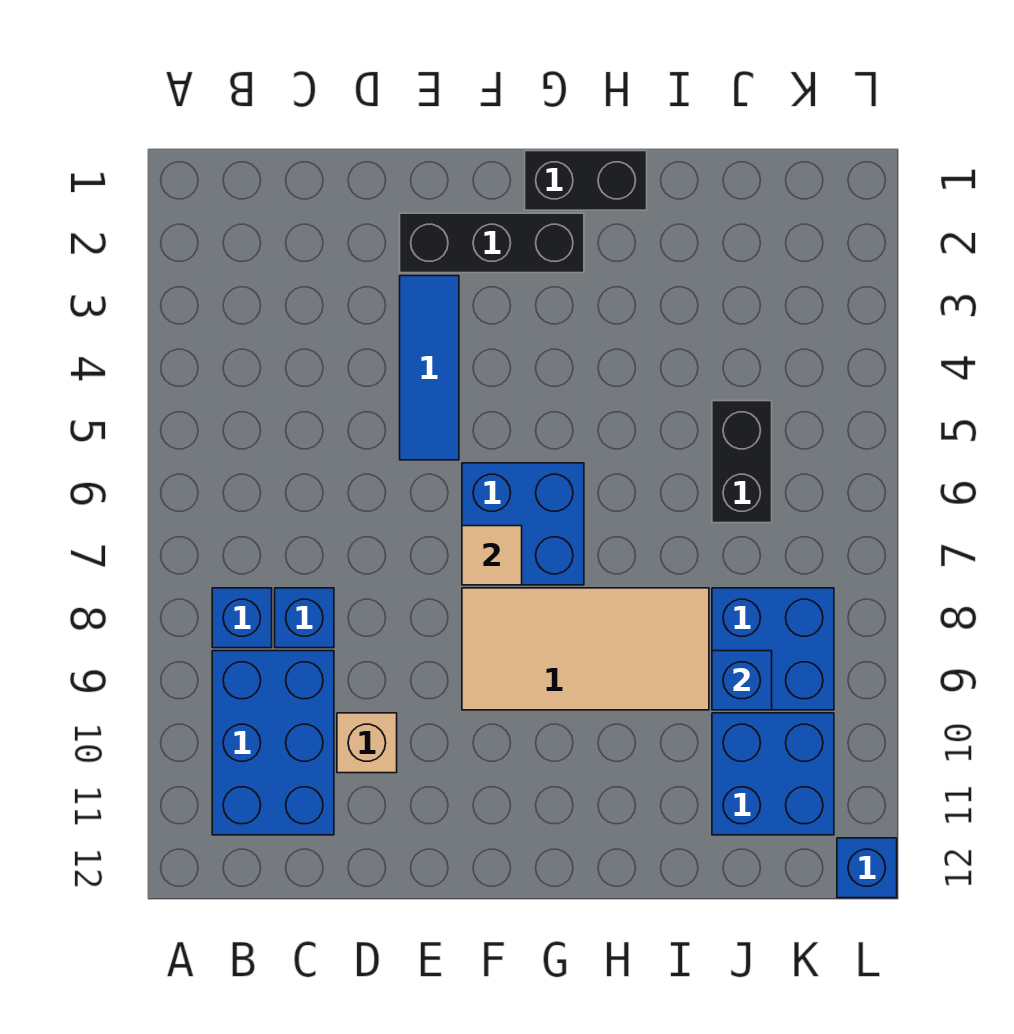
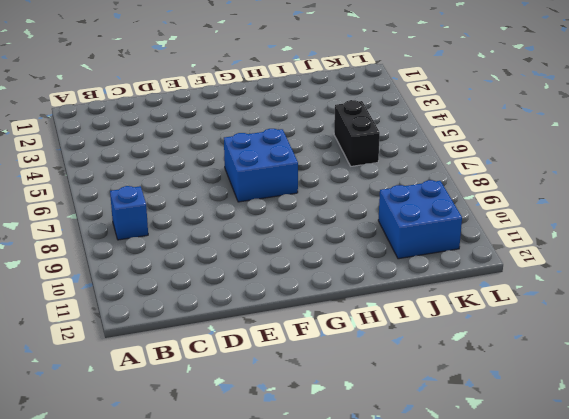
none -> blue 2x3 brick [212,651,334,835]
none -> blue 1x1 brick [275,588,334,648]
none -> tan 1x1 brick [337,713,397,773]

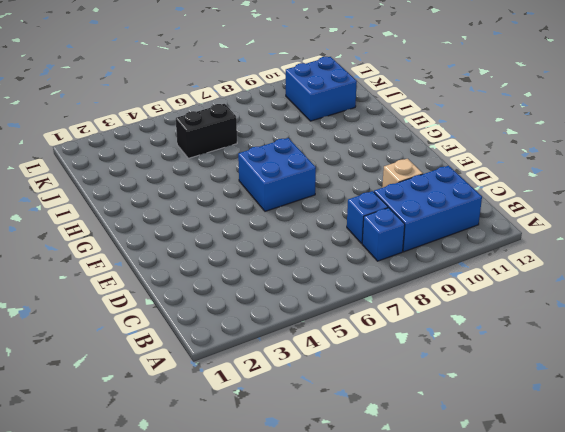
none -> black 1x3 brick [400,213,584,273]
none -> blue 1x3 tile [400,276,459,460]
none -> tan 2x4 tile [462,588,709,710]

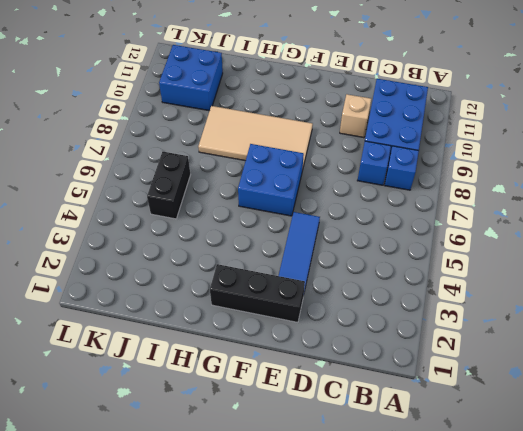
none -> black 1x2 brick [525,151,647,210]
none -> blue 2x2 brick [712,588,834,710]
none -> blue 1x1 brick [837,838,897,898]

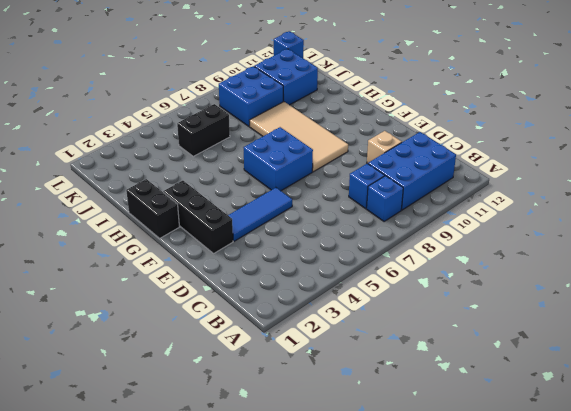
none -> tan 1x1 tile [462,526,522,585]
none -> blue 1x1 brick [712,651,772,710]

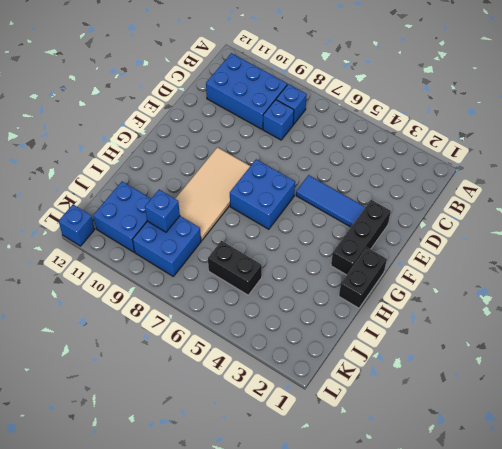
none -> tan 1x1 brick [337,713,397,773]
none -> tan 1x1 tile [462,526,522,585]

